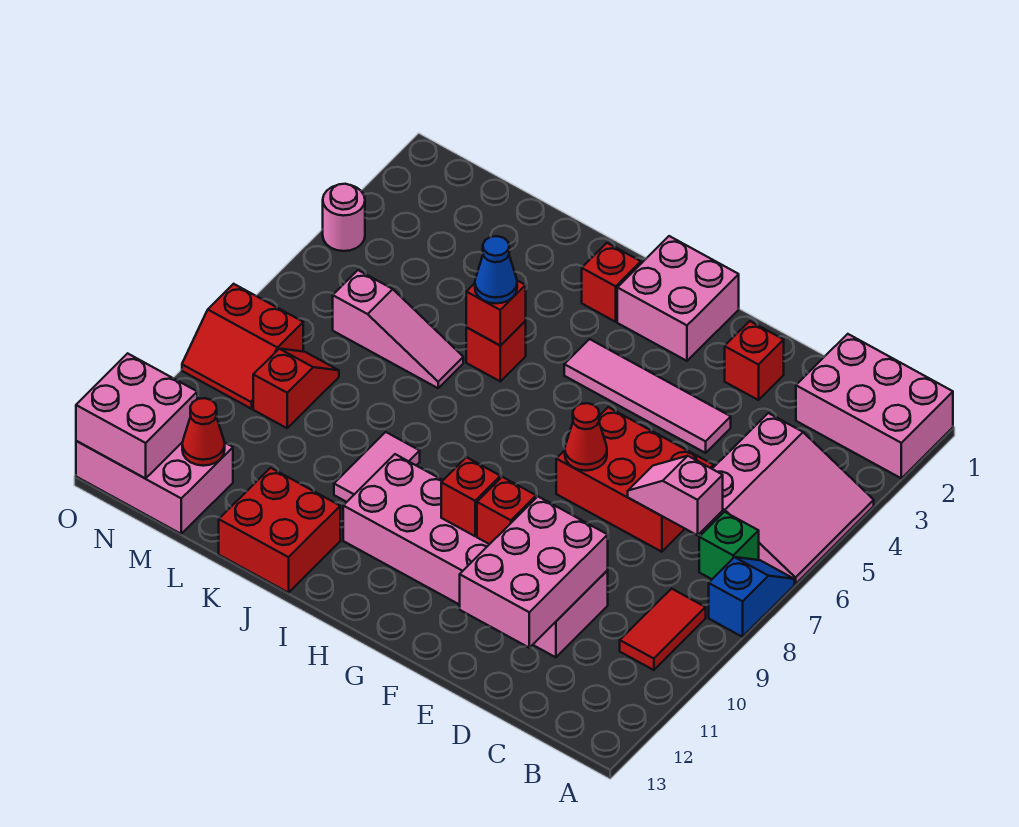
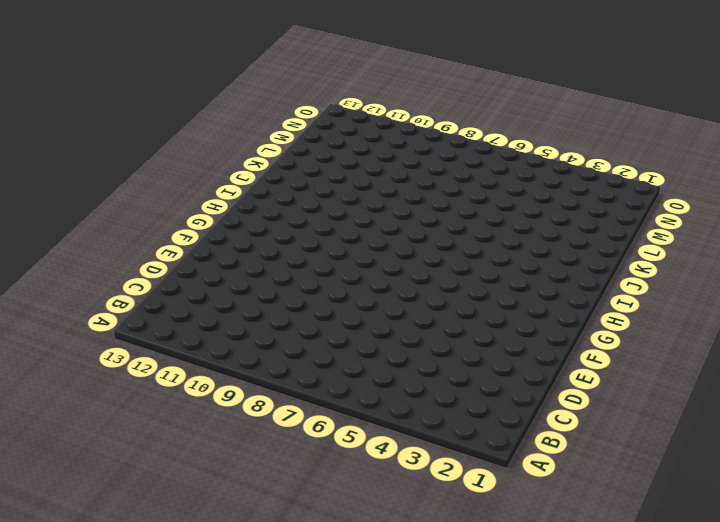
none -> pink 2x3 brick [796,334,953,478]
none -> pink 3x3 slope [701,413,874,584]
none -> blue 1x2 slope [709,557,794,637]

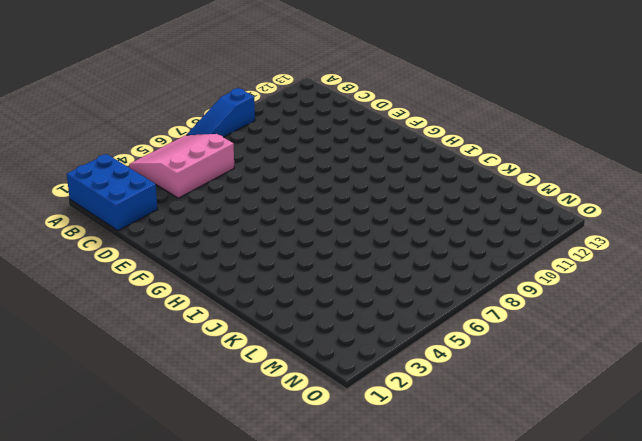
blue 2x3 brick [67,154,158,231] -> pink 2x3 brick [796,334,953,478]
blue 1x3 slope [187,88,255,137] -> blue 1x2 slope [709,557,794,637]
none -> green 1x1 brick [699,512,759,579]
none -> red 1x2 tile [620,589,706,670]
none -> red 2x3 brick [556,407,714,552]

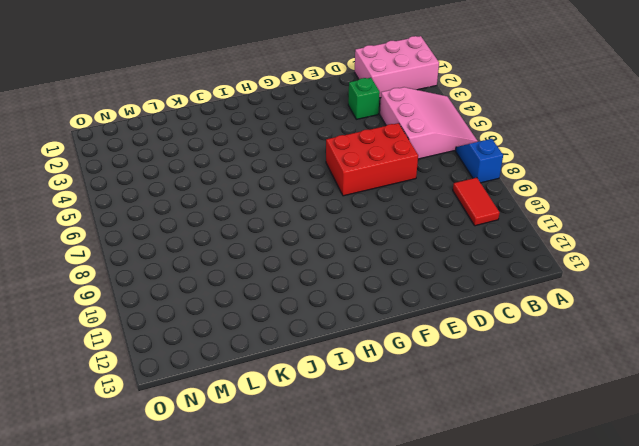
green 1x1 brick [348,78,380,119] -> green 1x1 brick moved to [699,512,759,579]
none -> pink 2x6 brick [343,454,608,657]
none -> red 1x1 brick [725,321,784,400]
none -> pink 1x4 tile [564,339,731,453]

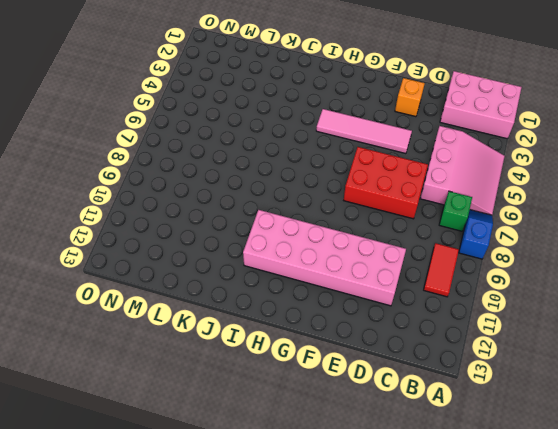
orange 1x1 brick [395,78,425,117] -> red 1x1 brick [725,321,784,400]
none -> pink 2x2 brick [617,236,739,361]
none -> red 1x1 brick [582,243,641,322]
none -> red 1x1 brick [466,321,526,381]

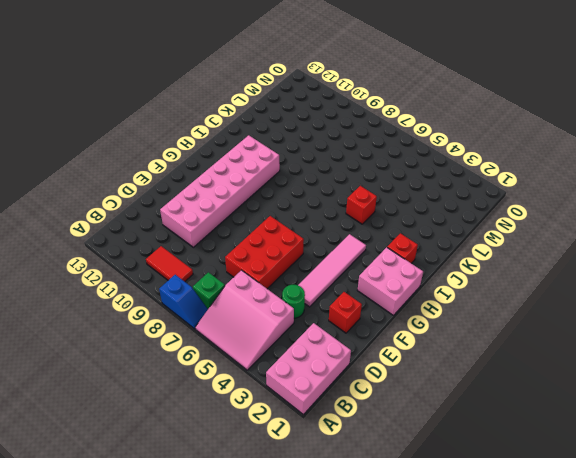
green 1x1 round brick [282,285,305,318] -> none
none -> pink 1x2 tile [334,432,420,502]
none -> red 2x2 brick [219,468,340,593]
none -> pink 1x3 slope [333,270,463,388]

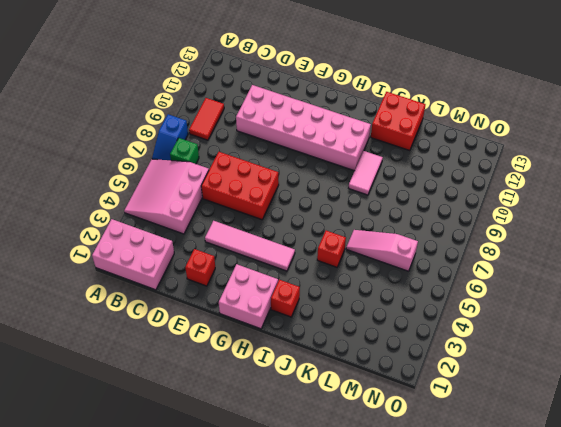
none -> red 1x2 slope [253,349,339,428]
none -> pink 2x3 brick [76,441,233,534]
none -> red 2x2 slope [182,284,303,409]

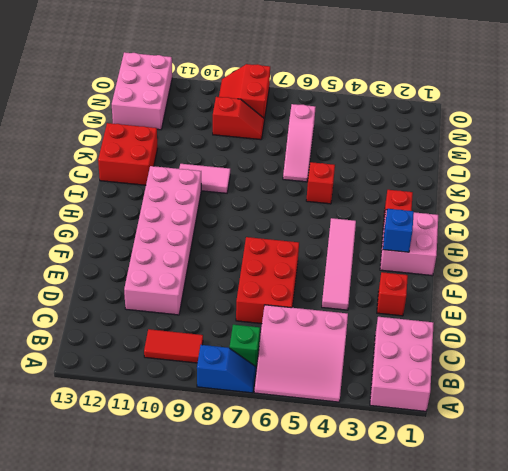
blue 1x1 brick [383,209,414,252] -> none
none -> pink 1x1 round brick [323,184,365,251]
none -> pink 1x2 slope [628,456,723,535]
none -> pink 2x3 brick [460,497,608,648]

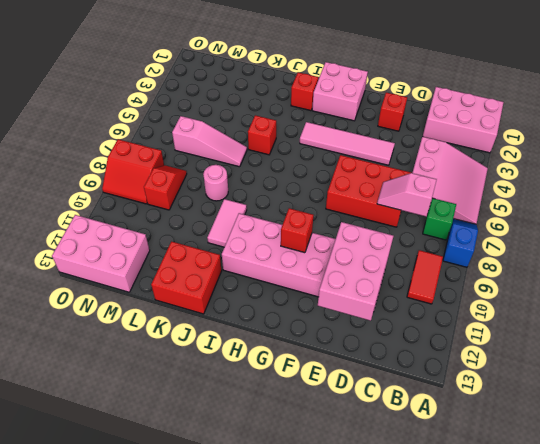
pink 1x1 round brick [203,165,228,201] -> pink 1x1 round brick moved to [323,184,365,251]
none -> red 1x1 cone [565,403,607,471]
none -> red 1x1 brick [477,477,536,544]
none -> red 1x1 brick [466,281,526,346]

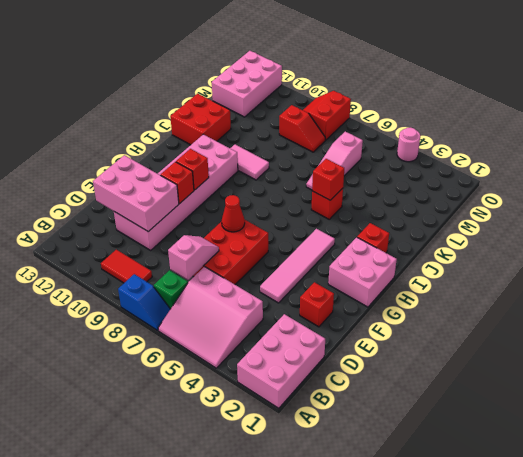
none -> red 1x1 cone [182,398,225,466]
none -> pink 2x2 brick [76,353,197,478]
none -> blue 1x1 cone [475,236,517,303]

